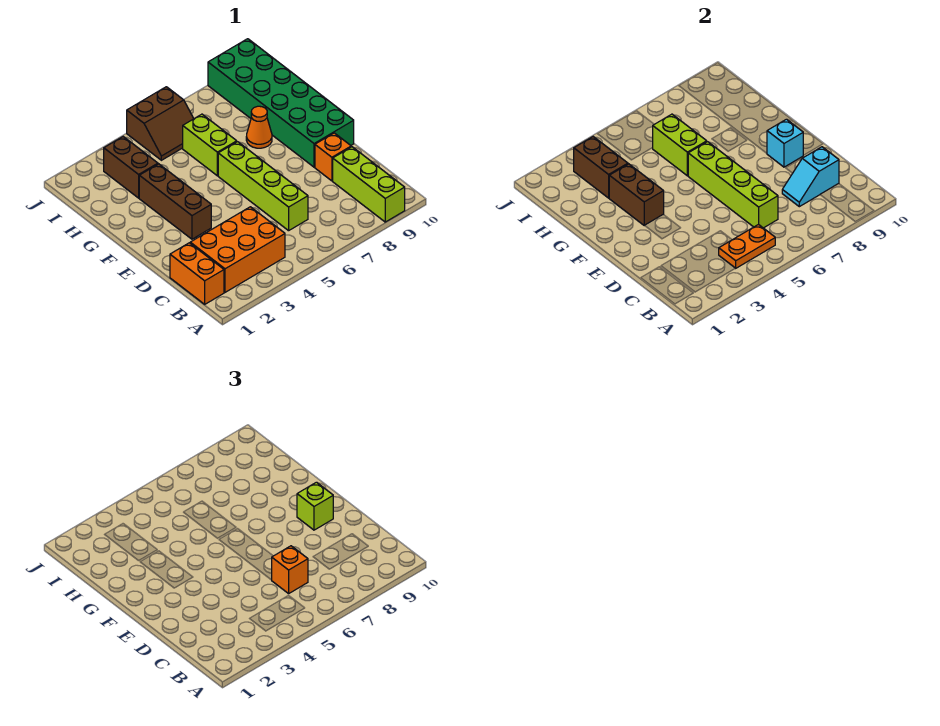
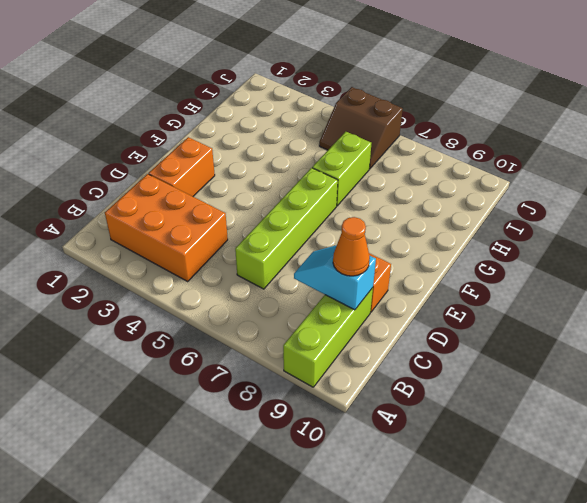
orange 1x1 cone [333,217,370,276] -> orange 1x1 cone moved to [246,106,272,148]
orange 1x2 brick [149,137,215,196] -> orange 1x2 brick moved to [170,243,224,304]
none -> brown 1x3 brick [139,164,211,239]
none -> green 2x6 brick [208,39,354,167]
none -> brown 1x2 brick [104,137,158,198]

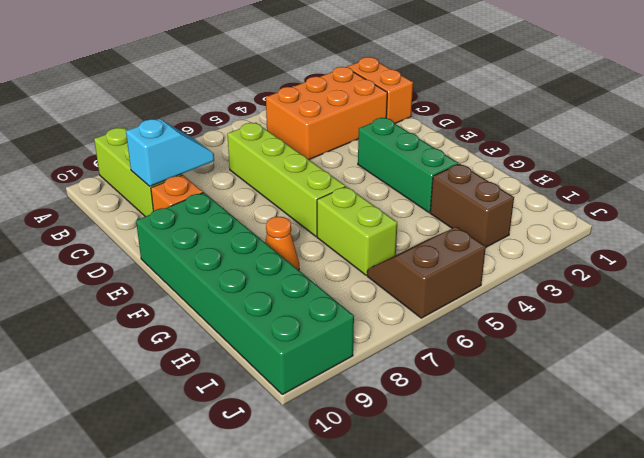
green 1x3 brick [358,118,458,212] -> brown 1x3 brick [139,164,211,239]
none -> orange 1x2 plate [719,224,775,268]
none -> lime 1x4 brick [688,142,778,228]
none -> cyan 1x1 brick [767,119,803,167]

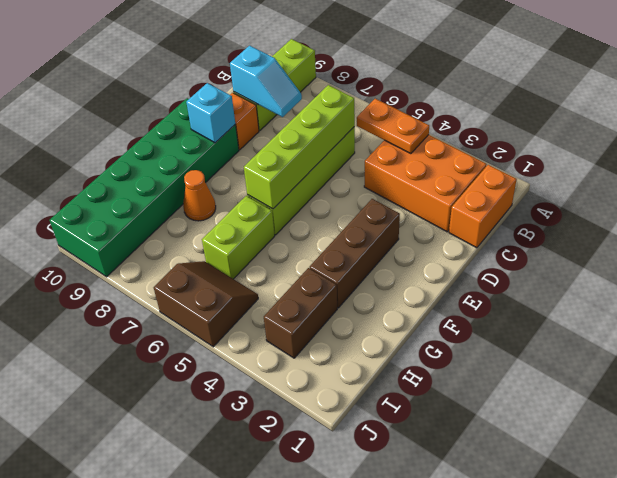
none -> brown 1x2 brick [609,164,664,225]
none -> lime 1x2 brick [653,114,707,176]
none -> brown 1x2 brick [574,137,628,198]

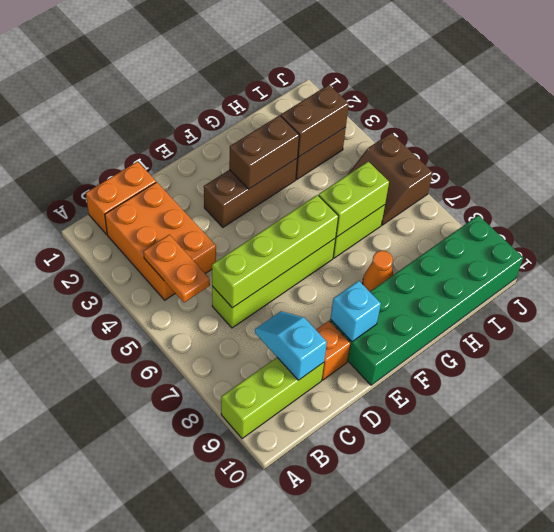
none -> orange 1x1 brick [272,546,308,594]
none -> lime 1x1 brick [297,482,333,530]

